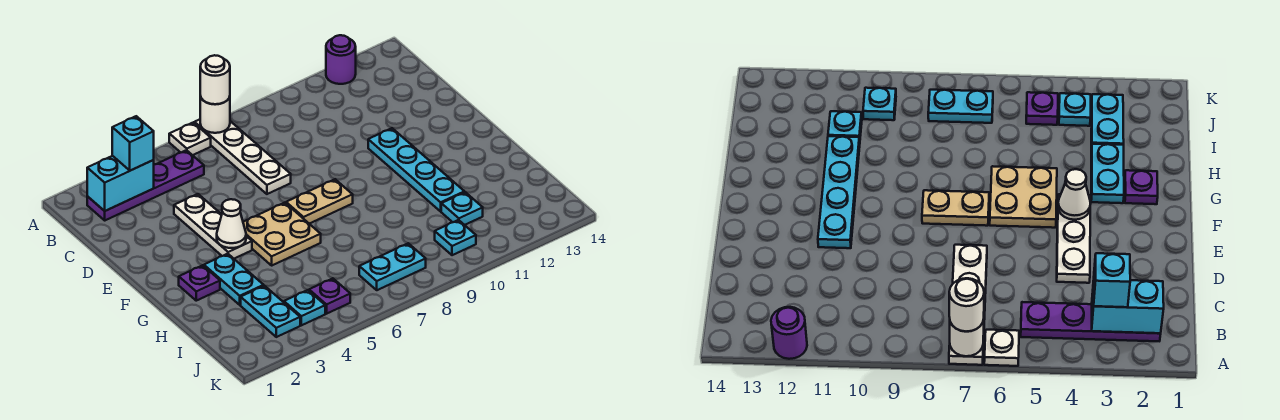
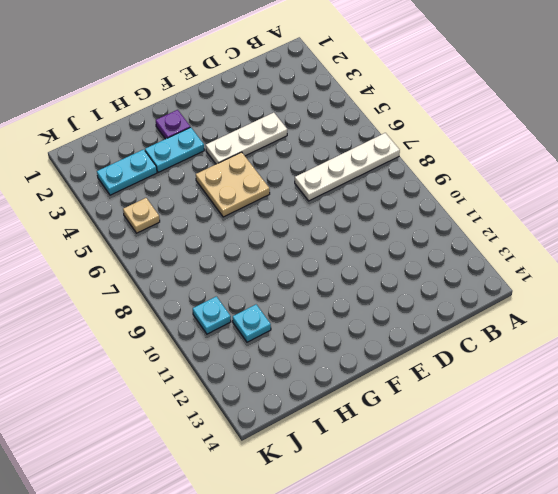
tan 1x1 plate [123,198,160,233] -> purple 1x1 plate [309,278,350,314]
none -> white 1x1 plate [169,122,211,155]
none -> purple 1x1 round brick [326,35,356,84]
none -> purple 1x4 plate [87,150,204,220]

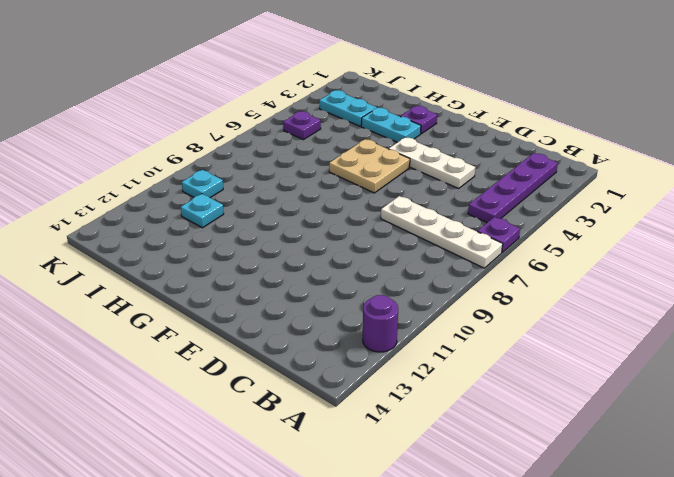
purple 1x1 plate [477,217,520,252] -> white 1x1 plate [169,122,211,155]
none -> cyan 1x4 plate [368,128,464,211]
none -> tan 1x2 plate [286,179,353,224]
none -> cyan 1x1 plate [284,290,325,325]

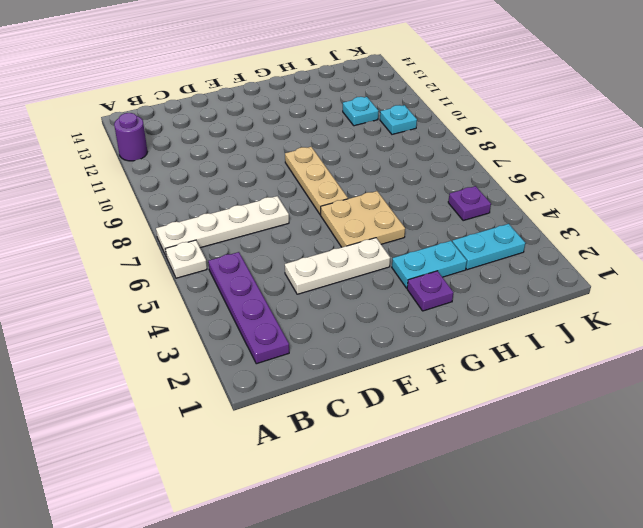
tan 1x3 plate [285,147,348,215] -> tan 1x2 plate [286,179,353,224]
none -> cyan 1x4 plate [368,128,464,211]
none -> cyan 1x1 plate [284,290,325,325]
none -> cyan 1x2 plate [359,243,426,290]

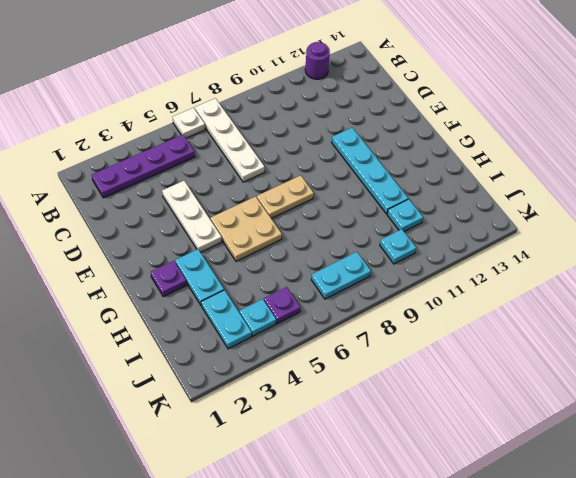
none -> white 1x1 round brick [200,96,230,133]
none -> cyan 1x2 brick [87,156,154,211]
none -> white 1x1 cone [217,199,246,248]

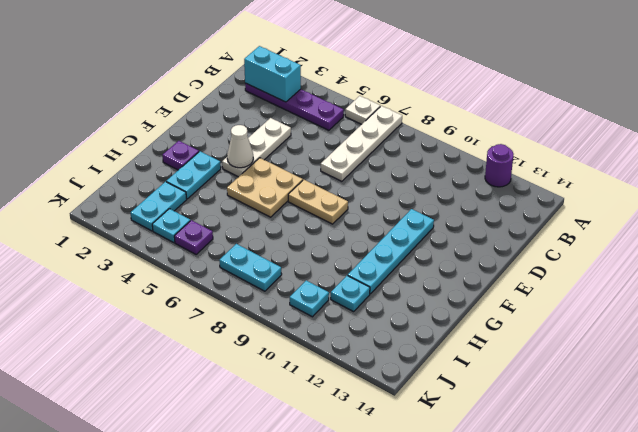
none -> white 1x1 round brick [200,96,230,133]
none -> white 1x1 round brick [200,55,230,104]
none -> cyan 1x1 brick [112,116,154,171]

